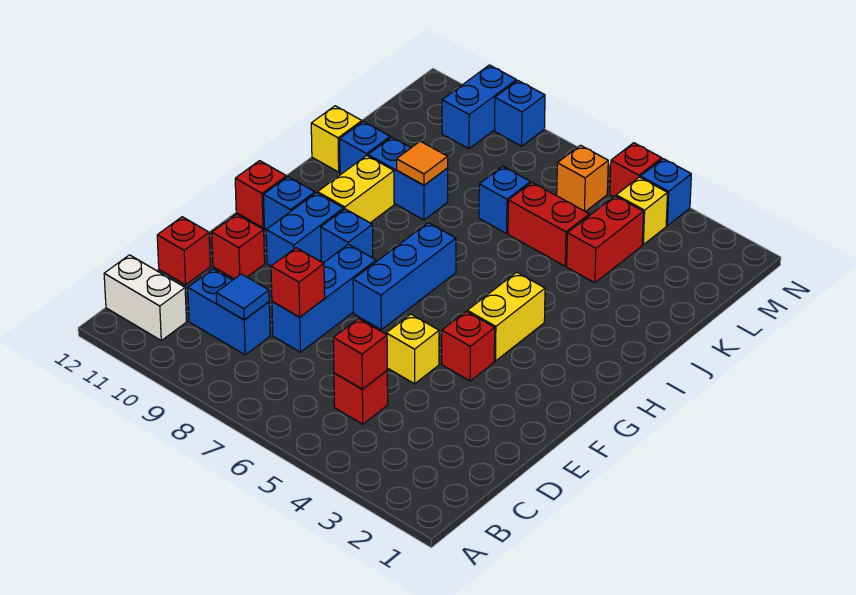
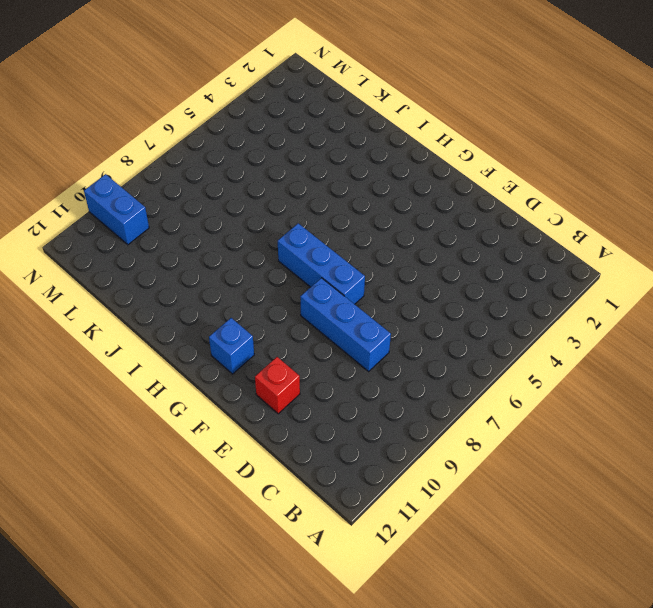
none -> white 1x2 brick [104,255,187,340]
none -> red 1x1 brick [334,371,388,424]
none -> blue 1x2 brick [188,269,270,355]
none -> red 1x1 brick [157,217,210,285]

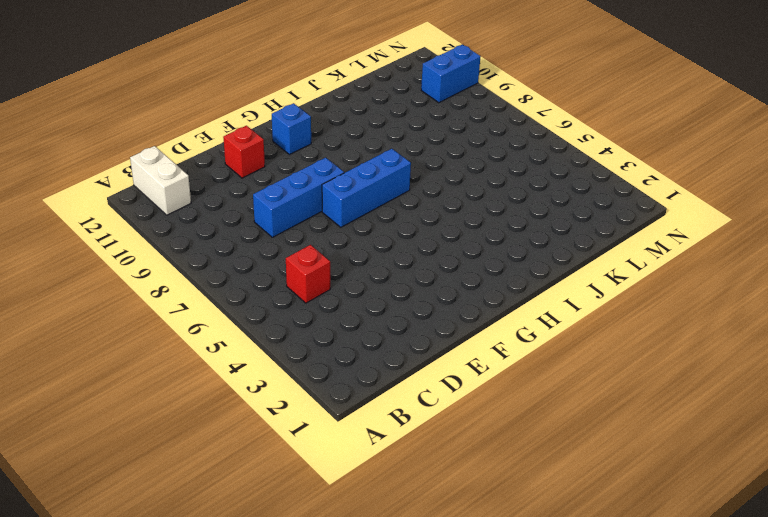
none -> blue 1x2 brick [188,269,270,355]
none -> red 1x1 brick [157,217,210,285]
none -> yellow 1x1 brick [386,314,439,384]
none -> red 1x1 brick [442,311,495,381]

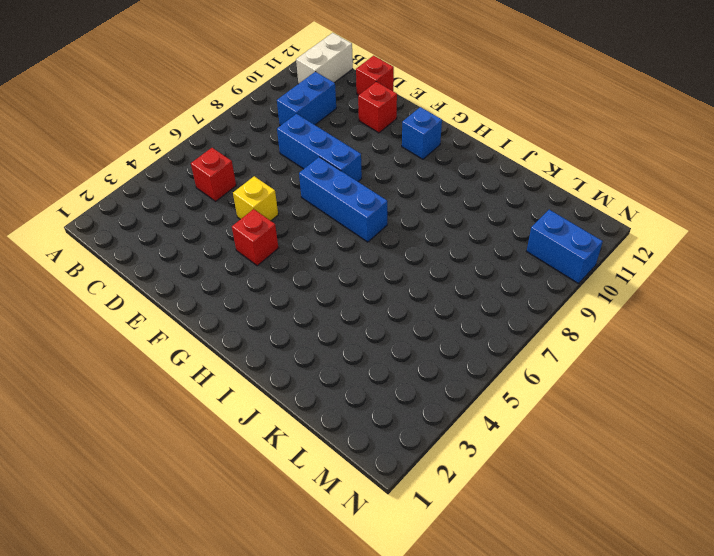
none -> blue 1x2 brick [266,193,344,266]
none -> yellow 1x2 brick [467,272,545,361]
none -> blue 1x1 brick [321,209,373,263]
none -> red 1x1 brick [235,161,286,228]

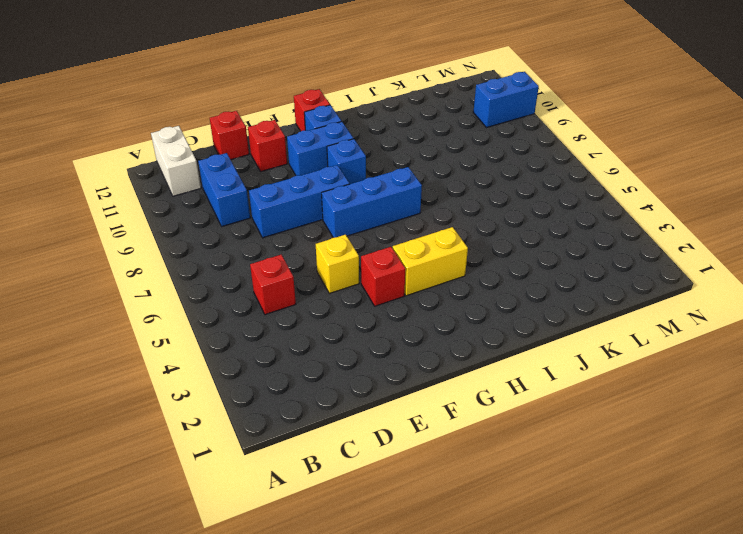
none -> yellow 1x2 brick [318,156,394,223]
none -> blue 1x2 brick [368,137,448,220]
none -> blue 1x1 brick [340,121,390,174]
none -> yellow 1x1 brick [311,106,362,172]

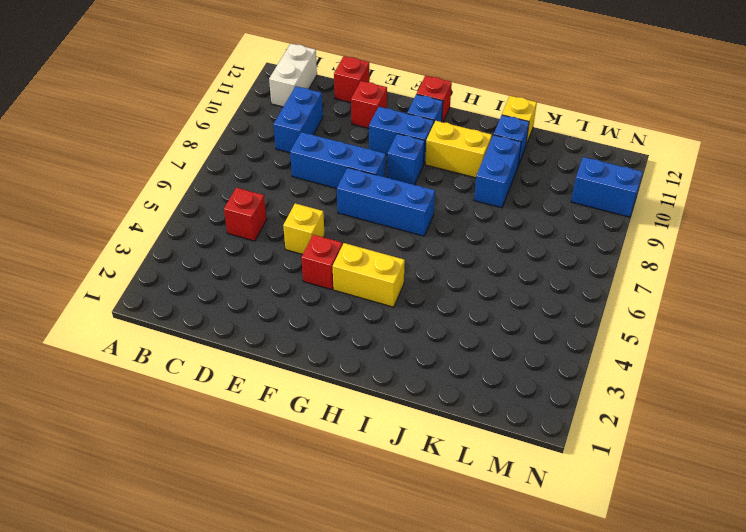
none -> red 1x2 brick [567,196,643,283]
none -> red 1x2 brick [508,182,589,266]
none -> blue 1x1 brick [479,166,530,234]
none -> yellow 1x1 brick [616,177,668,244]

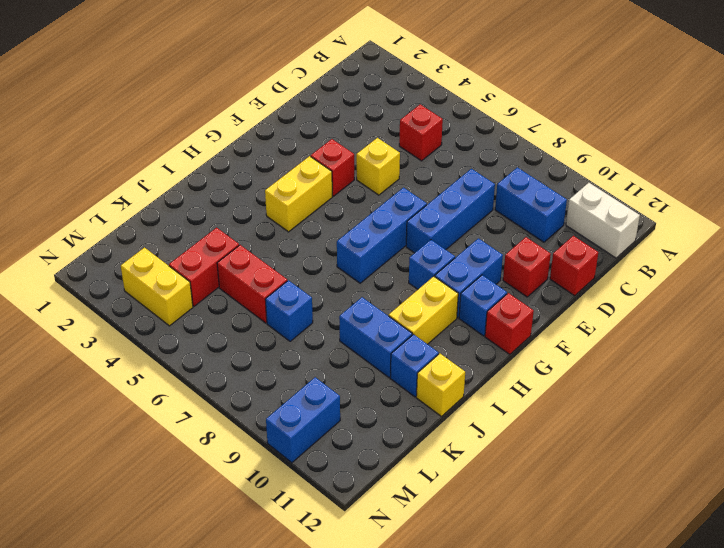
yellow 1x2 brick [121,248,193,326] -> yellow 1x1 brick [616,177,668,244]
none -> orange 1x1 brick [557,145,608,212]
none -> blue 1x1 brick [640,159,691,226]
none -> red 1x1 brick [610,143,662,197]
none -> blue 1x1 brick [495,81,545,146]

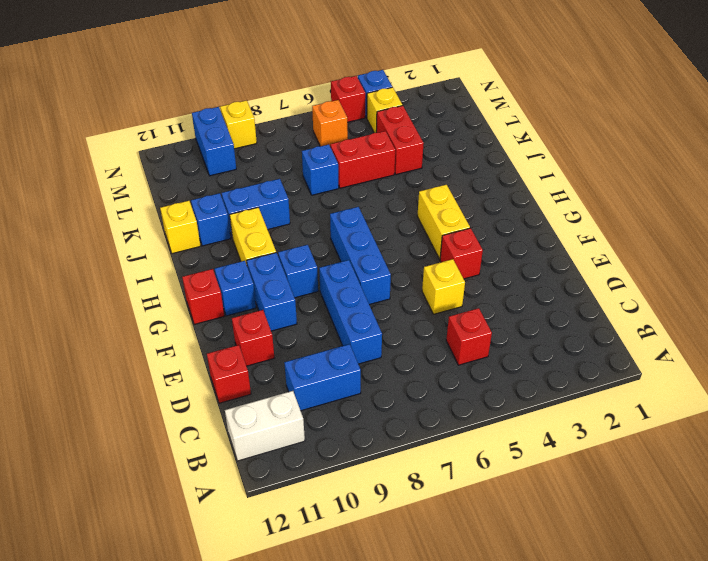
yellow 1x1 brick [220,100,257,149] -> blue 1x1 brick [495,81,545,146]
none -> red 1x1 brick [333,319,387,389]
none -> blue 1x1 tile [216,274,269,320]
none -> red 1x1 brick [271,248,325,317]
none -> orange 1x1 tile [397,141,448,185]

